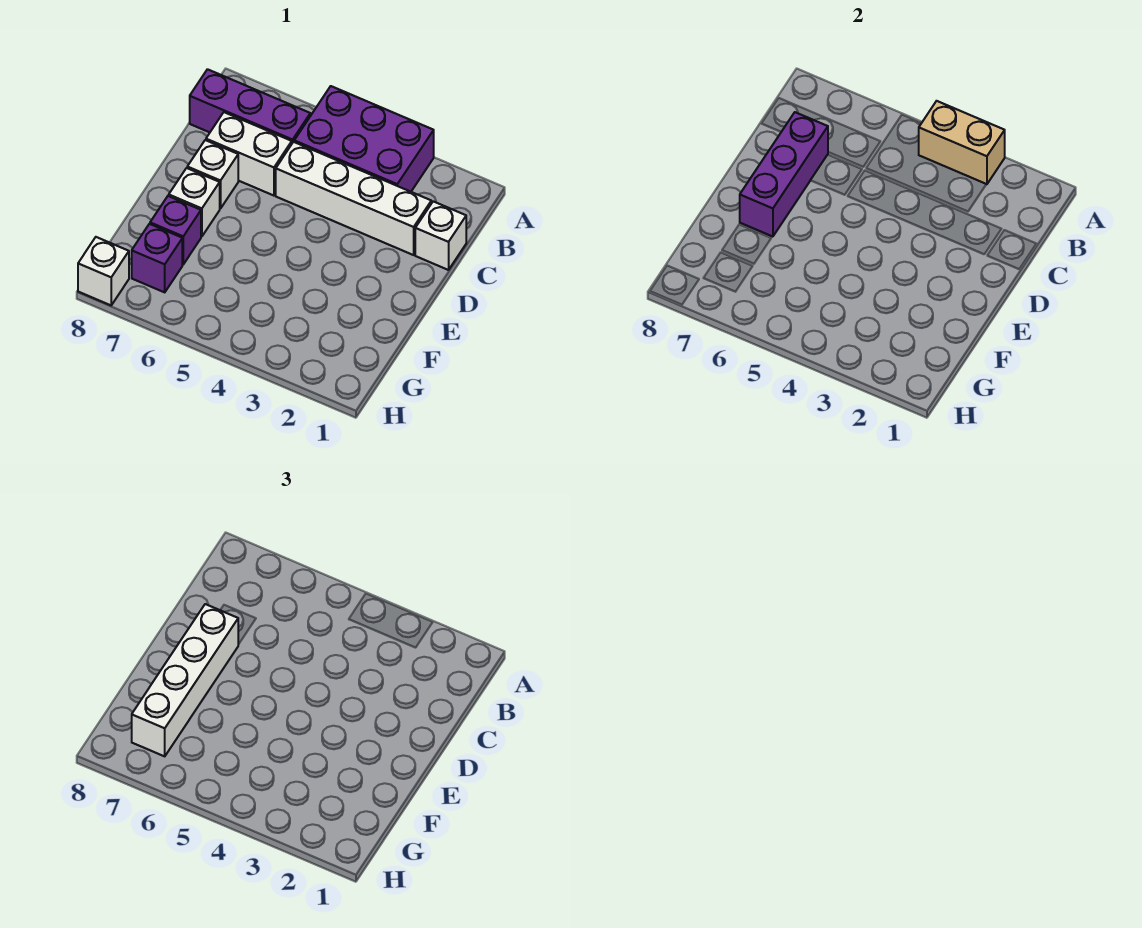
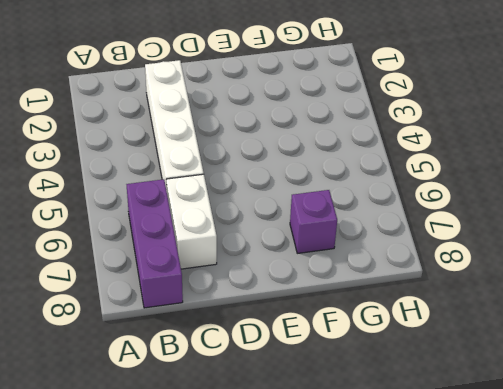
none -> purple 2x3 brick [294,86,434,192]
none -> white 1x1 brick [415,201,466,270]
none -> white 1x1 brick [187,140,238,209]

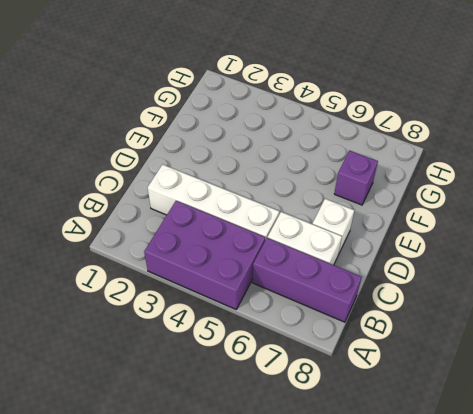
none -> white 1x1 brick [415,201,466,270]
none -> white 1x1 brick [169,168,220,237]
none -> purple 1x1 brick [132,224,182,292]

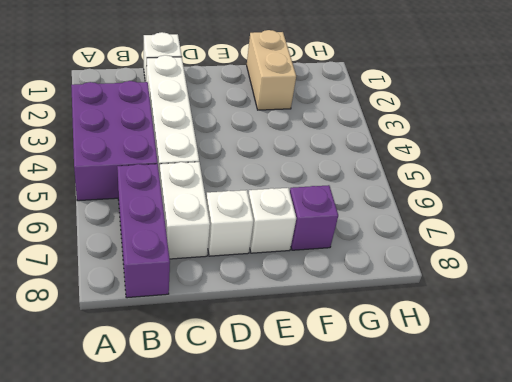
tan 1x2 brick [247,30,296,110] -> tan 1x2 brick moved to [919,101,1005,184]
none -> purple 1x1 brick [132,224,182,292]
none -> white 1x1 brick [78,237,129,305]
none -> purple 1x3 brick [740,112,828,237]

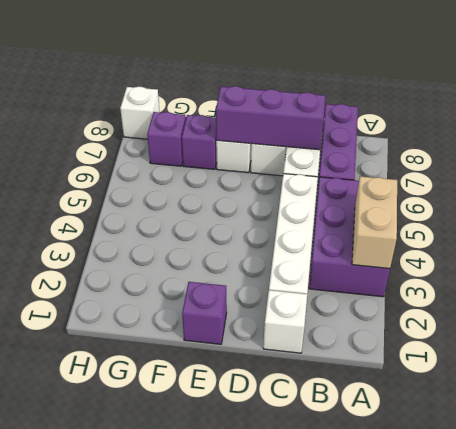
purple 1x1 brick [182,282,227,344] -> none
none -> white 1x4 brick [132,604,238,756]

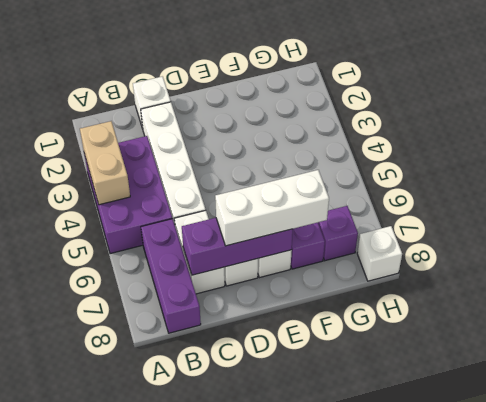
white 1x3 brick [215,170,329,246] -> white 1x4 brick [132,604,238,756]

